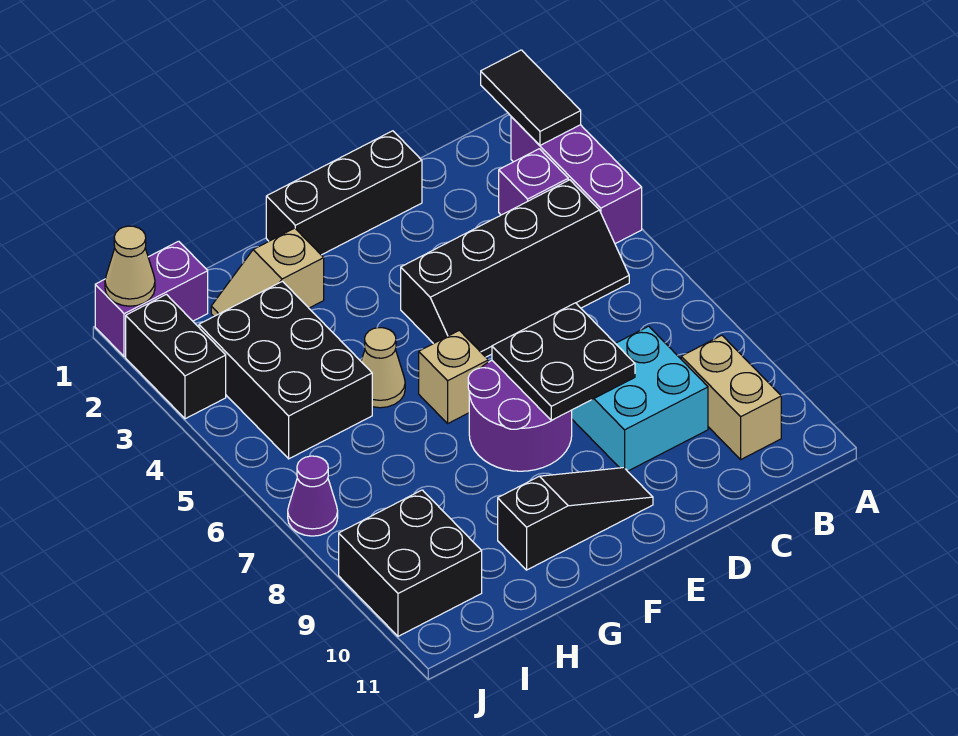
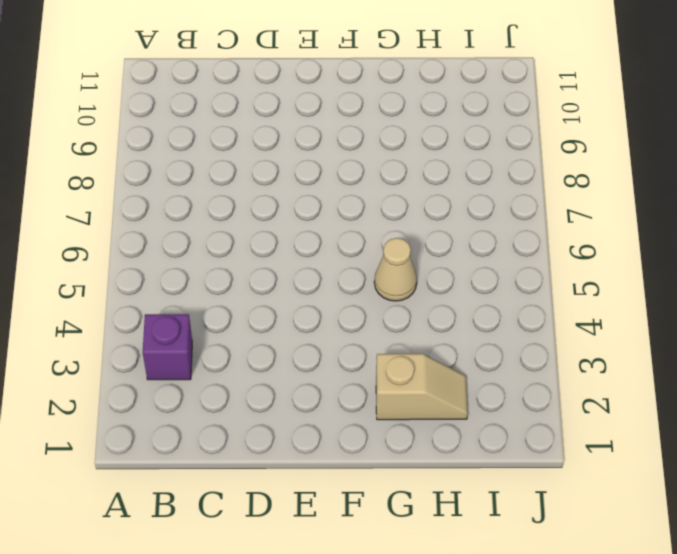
none -> purple 1x3 brick [511,117,642,244]
none -> black 2x4 slope [401,180,629,357]
none -> tan 1x2 brick [681,335,781,459]

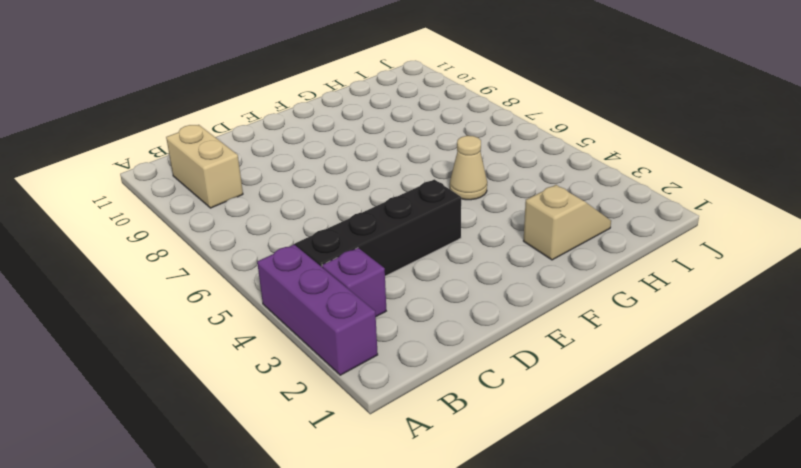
none -> cyan 2x2 brick [572,326,708,471]
none -> black 1x3 brick [266,131,422,255]
none -> purple 2x2 round brick [468,361,572,471]

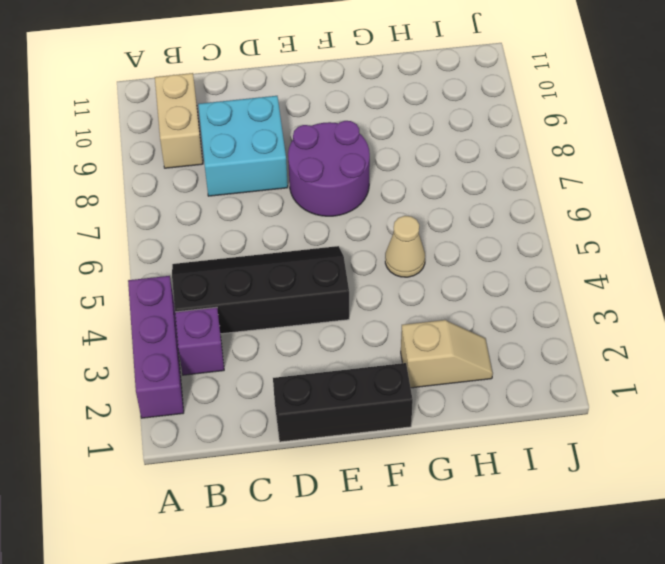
none -> black 1x3 slope [498,468,653,570]
none -> tan 1x1 brick [419,330,488,423]
none -> black 2x3 brick [199,281,372,459]

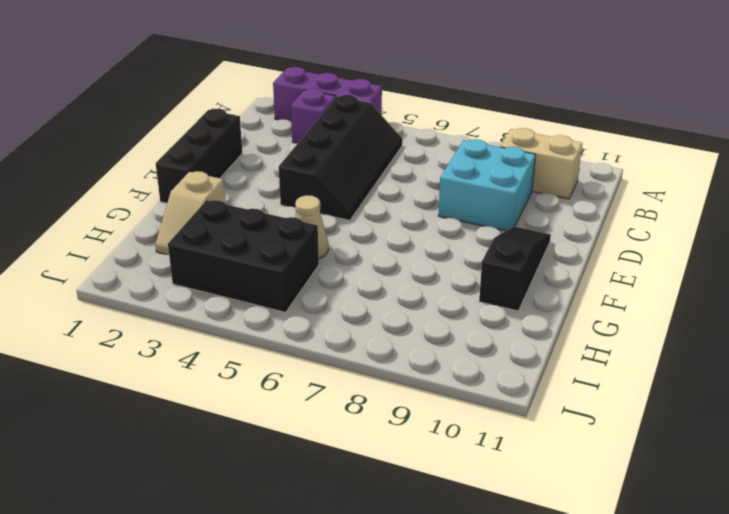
none -> purple 2x2 round brick [468,361,572,471]
none -> tan 1x1 brick [419,330,488,423]
none -> purple 1x2 brick [95,241,208,357]

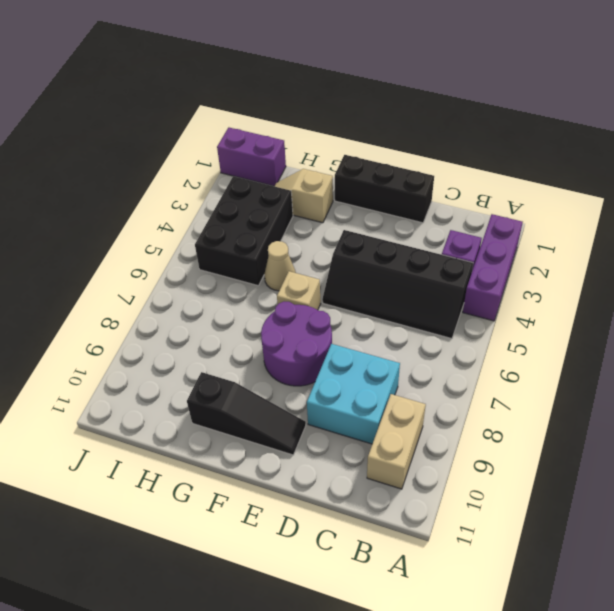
none -> black 2x2 brick [339,490,482,636]
none -> black 1x2 brick [126,294,226,419]
none -> purple 1x1 cone [288,456,338,536]

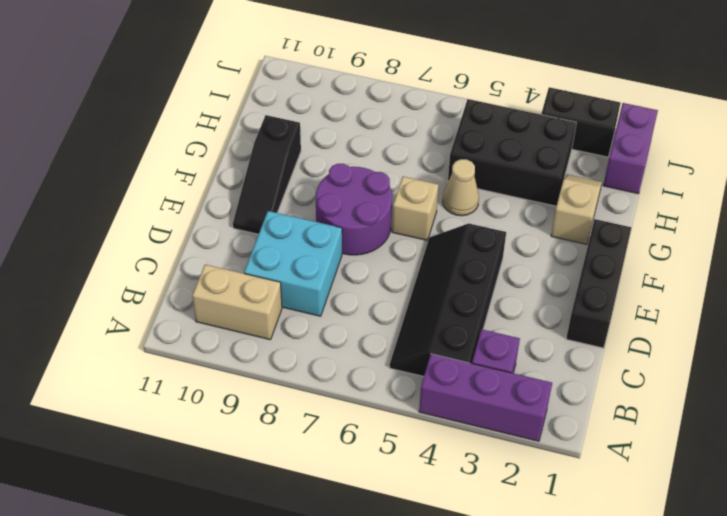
none -> black 2x2 brick [339,490,482,636]
none -> purple 1x1 cone [288,456,338,536]
none -> black 1x2 tile [481,50,581,145]

